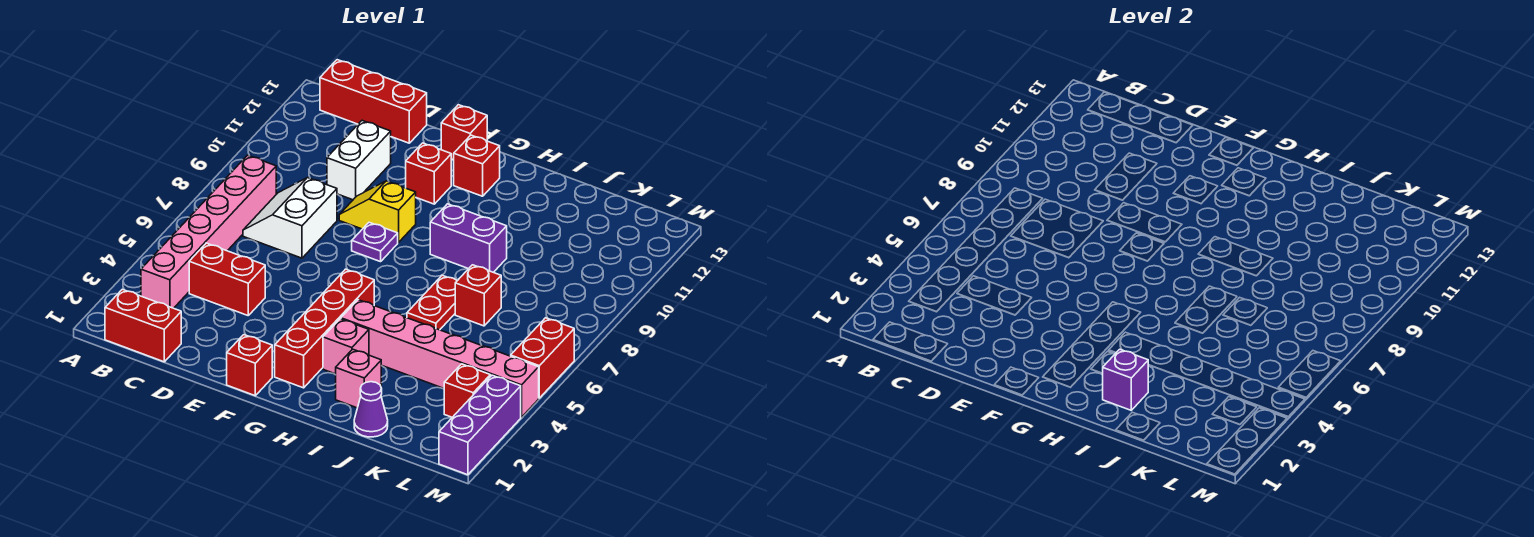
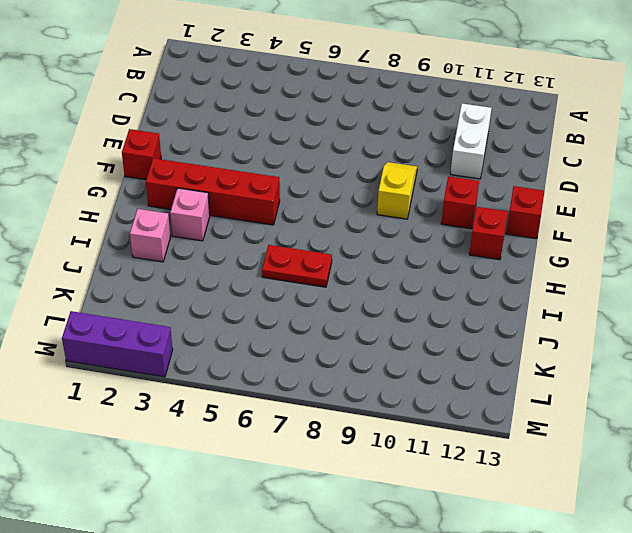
white 1x2 brick [450,104,491,179] -> white 1x2 brick turned to [327,121,391,200]
none -> red 1x2 brick [105,289,181,362]
none -> pink 1x6 brick [141,155,276,308]
none -> red 1x3 brick [320,60,427,143]

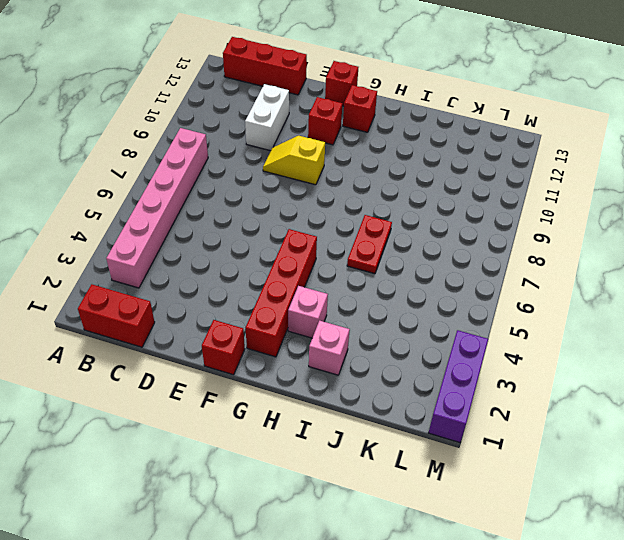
none -> red 1x2 brick [189,243,265,315]
none -> white 2x2 slope [243,178,337,258]
none -> purple 1x1 plate [352,222,398,262]

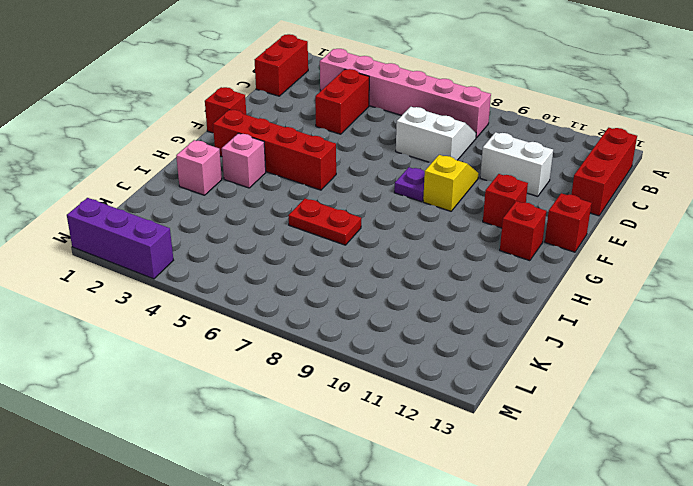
none -> pink 1x6 brick [341,300,539,417]
none -> purple 1x2 brick [430,204,507,272]
none -> purple 1x1 cone [354,382,388,437]

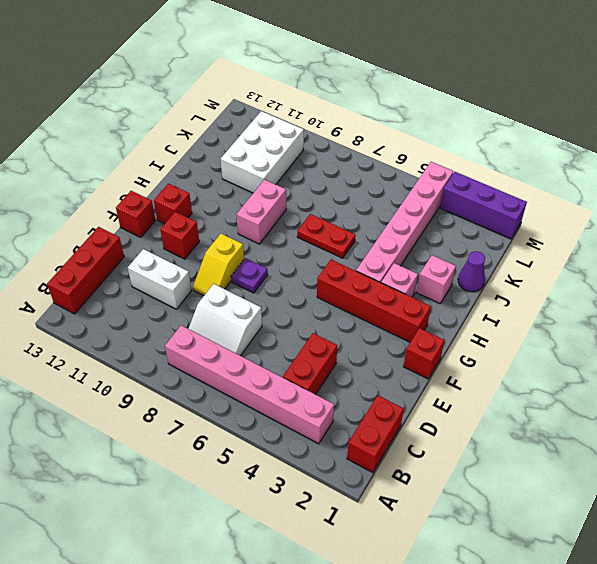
pink 1x2 brick [236,180,286,244] -> purple 1x2 brick [430,204,507,272]
white 2x3 brick [221,111,304,193] -> none
none -> red 1x1 brick [455,265,501,326]
none -> red 1x1 brick [444,364,490,417]
none -> red 1x2 brick [511,318,574,398]

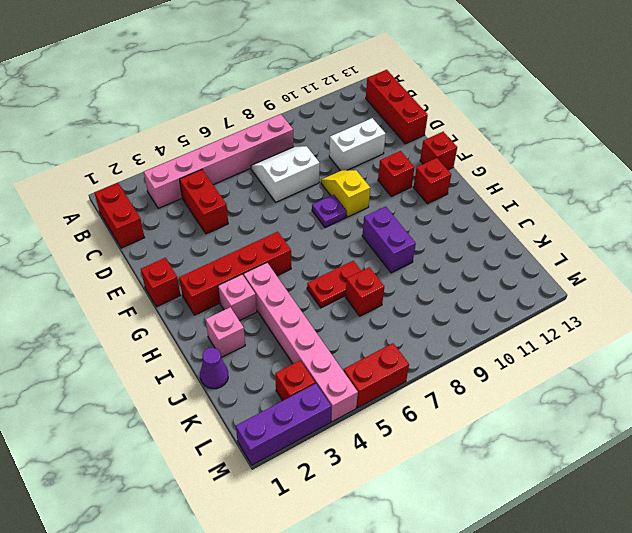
none -> purple 1x1 brick [1102,349,1148,410]

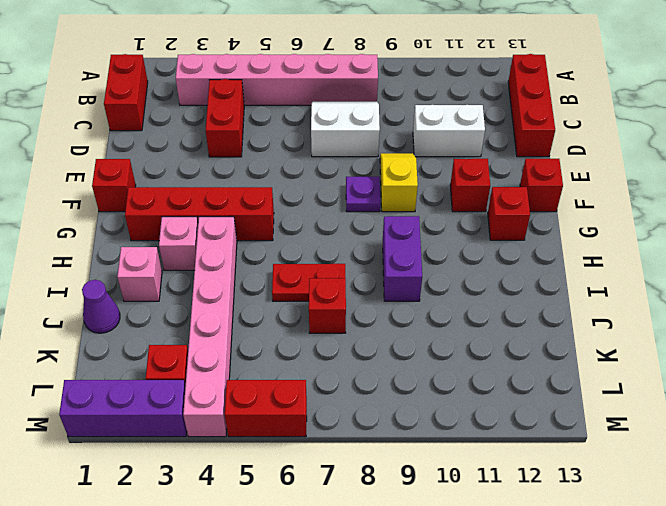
none -> purple 1x1 brick [1102,349,1148,410]

